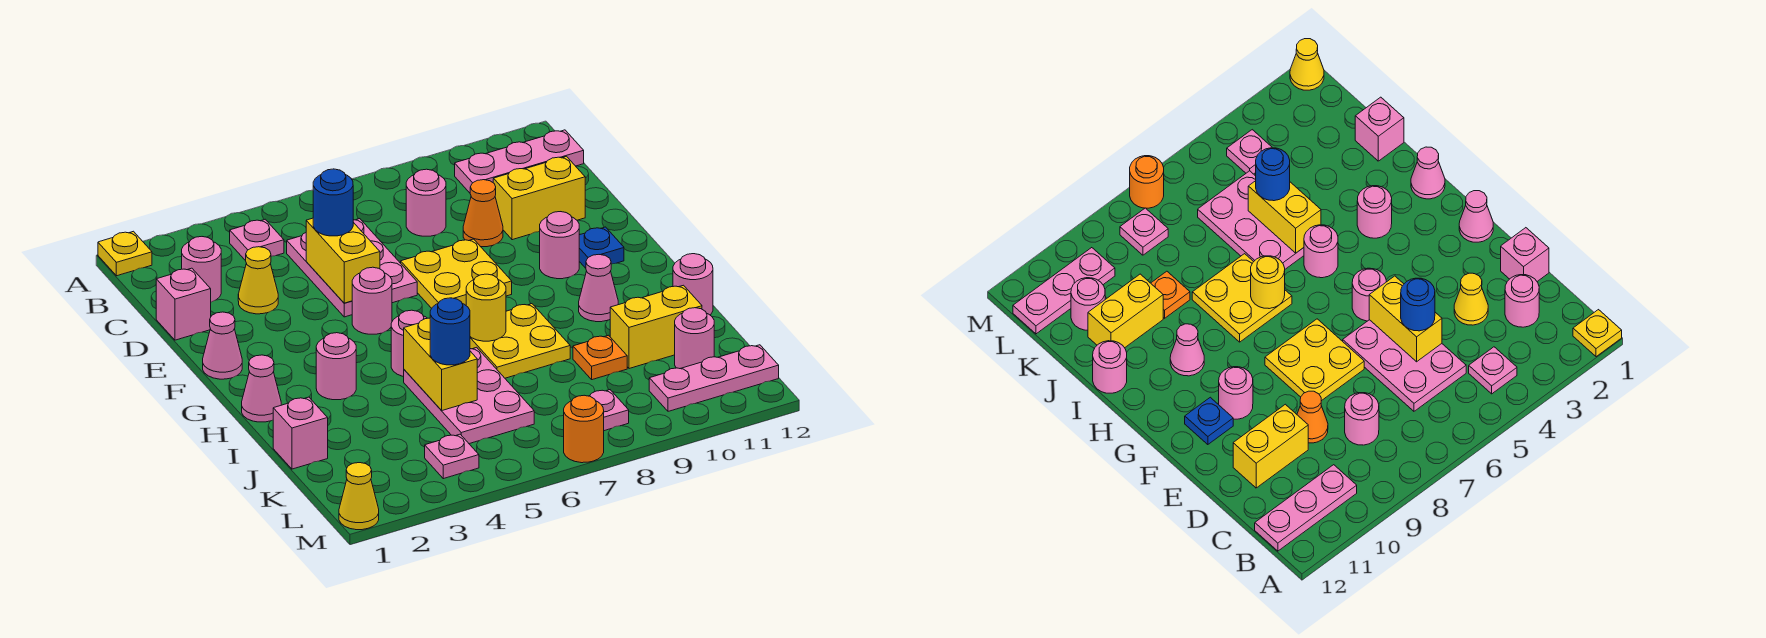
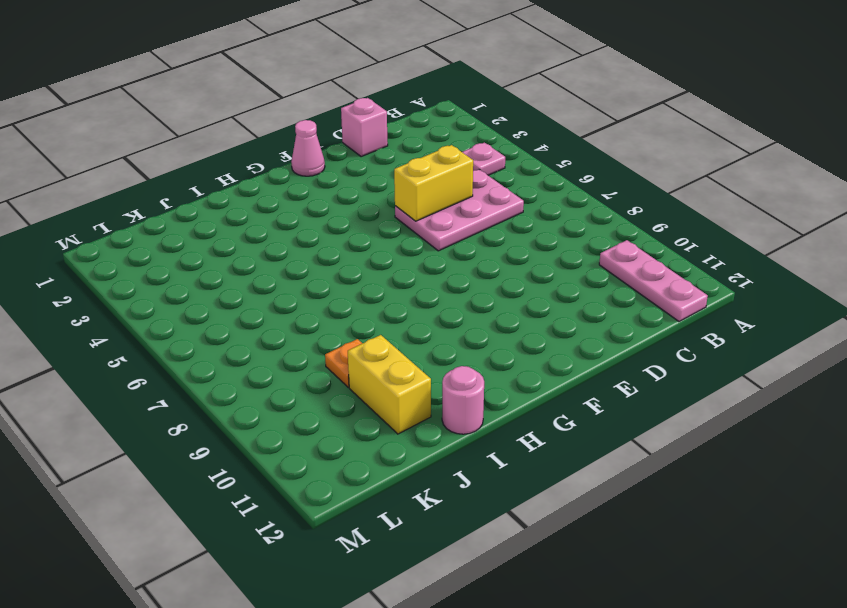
none -> yellow 1x1 plate [98,231,152,276]
none -> pink 1x1 round brick [182,237,221,302]
none -> pink 1x1 round brick [406,169,446,236]
none -> yellow 1x1 cone [238,247,278,314]

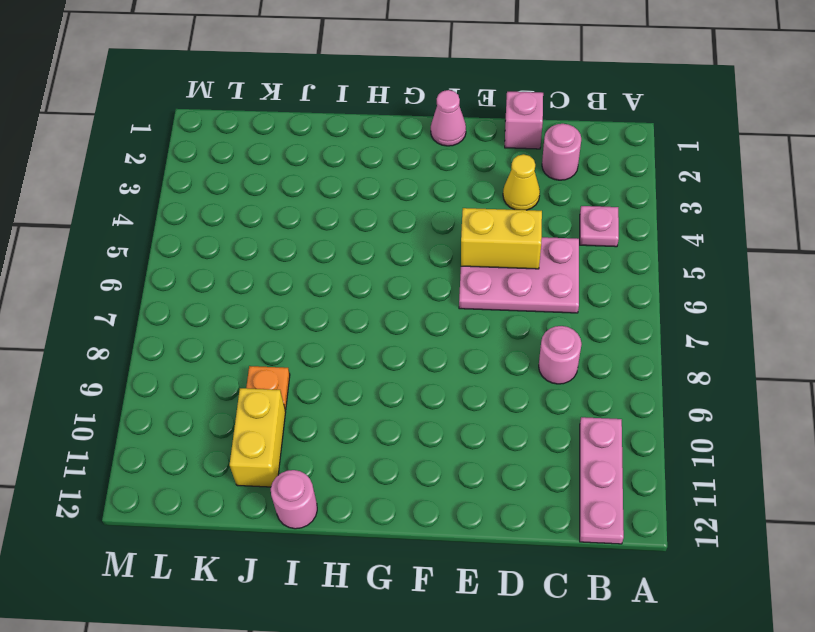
none -> yellow 1x1 plate [98,231,152,276]
none -> orange 1x1 cone [463,180,503,247]
none -> yellow 1x2 brick [493,156,585,240]
none -> yellow 2x2 plate [401,239,512,308]

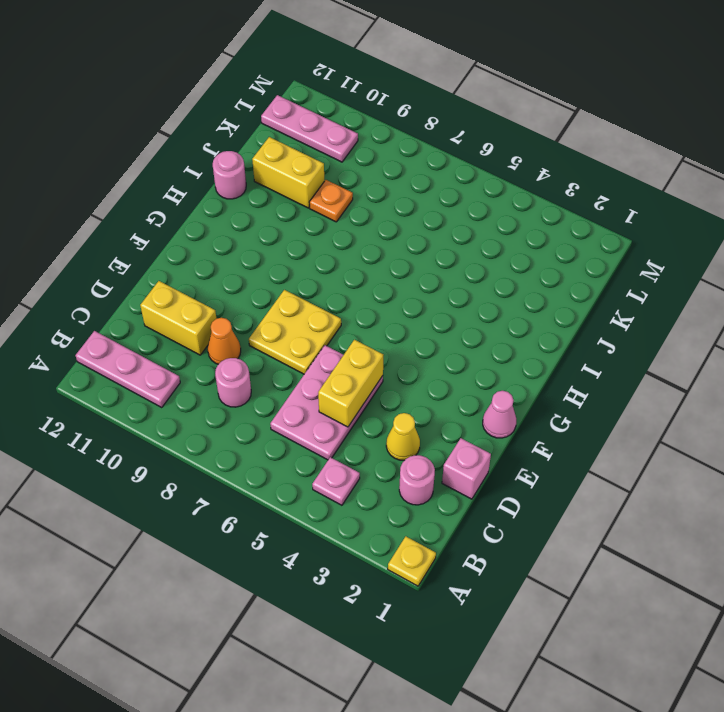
none -> pink 1x1 round brick [352,267,392,334]
none -> pink 1x1 round brick [540,212,579,279]
none -> blue 1x1 plate [579,227,624,268]
none -> pink 1x1 cone [242,355,281,422]

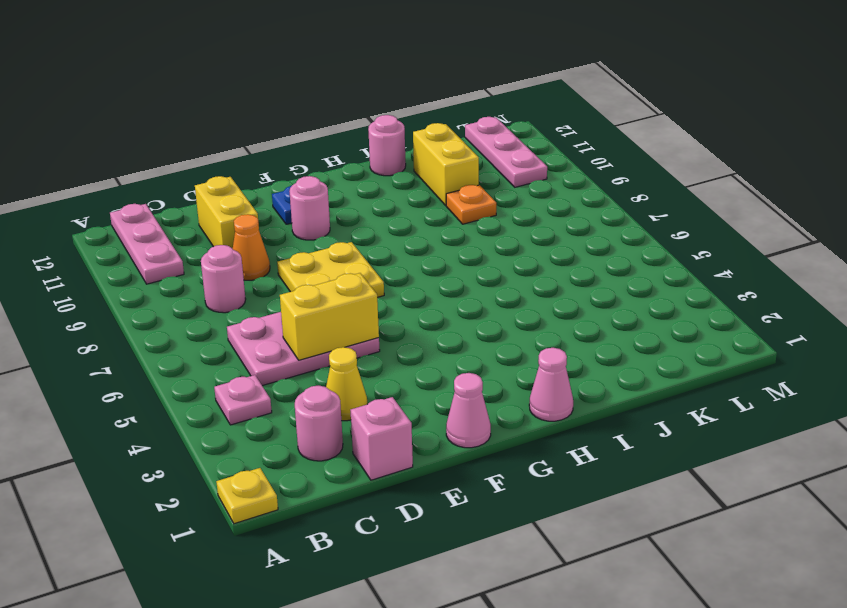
none -> pink 1x1 round brick [352,267,392,334]
none -> pink 1x1 round brick [316,333,356,400]
none -> pink 1x1 round brick [391,310,427,377]
none -> yellow 2x2 plate [470,304,570,378]

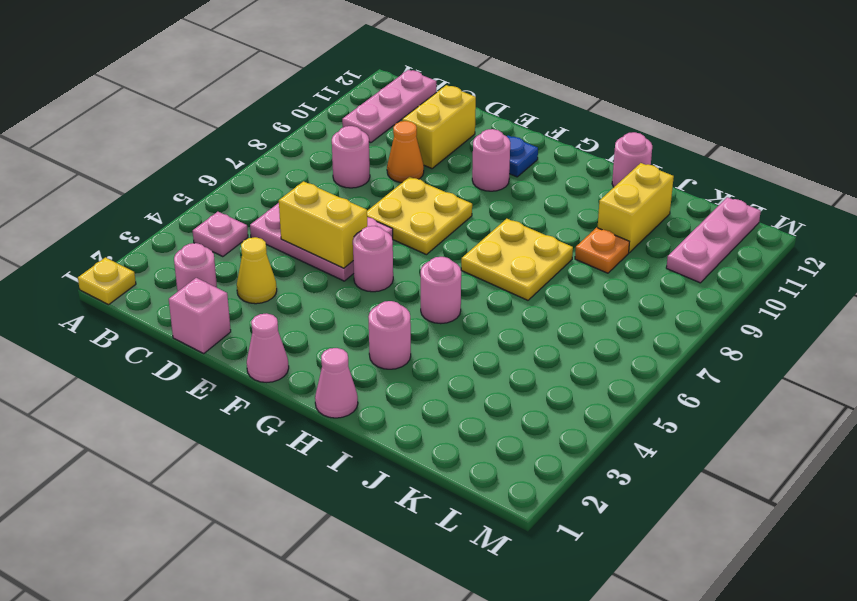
none -> pink 1x1 cone [579,255,618,322]
none -> pink 2x3 plate [404,347,534,444]
none -> pink 1x1 brick [273,397,328,469]
none -> pink 1x1 round brick [675,308,714,369]

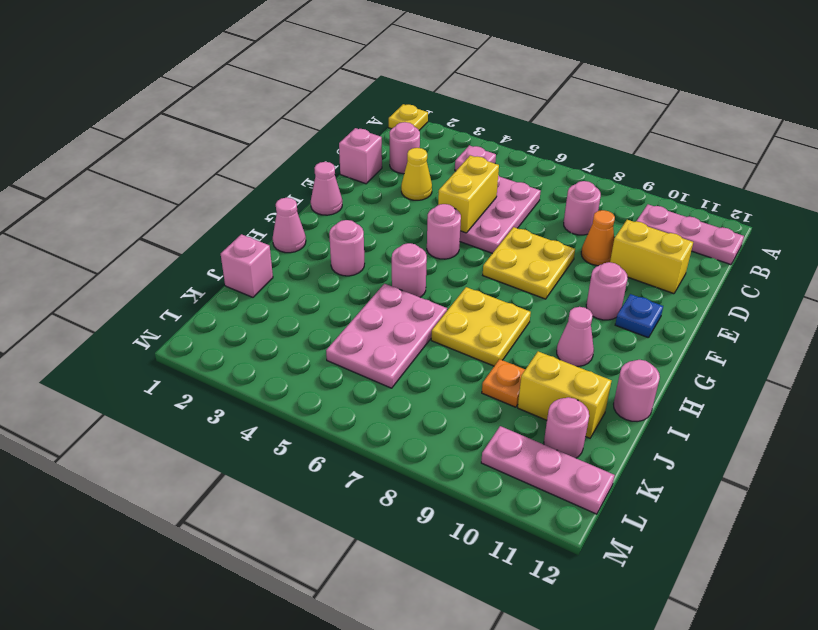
none -> pink 1x1 plate [425,434,479,479]
none -> pink 1x1 plate [590,390,629,431]
none -> yellow 1x1 cone [339,463,379,530]
none -> orange 1x1 round brick [564,395,604,463]

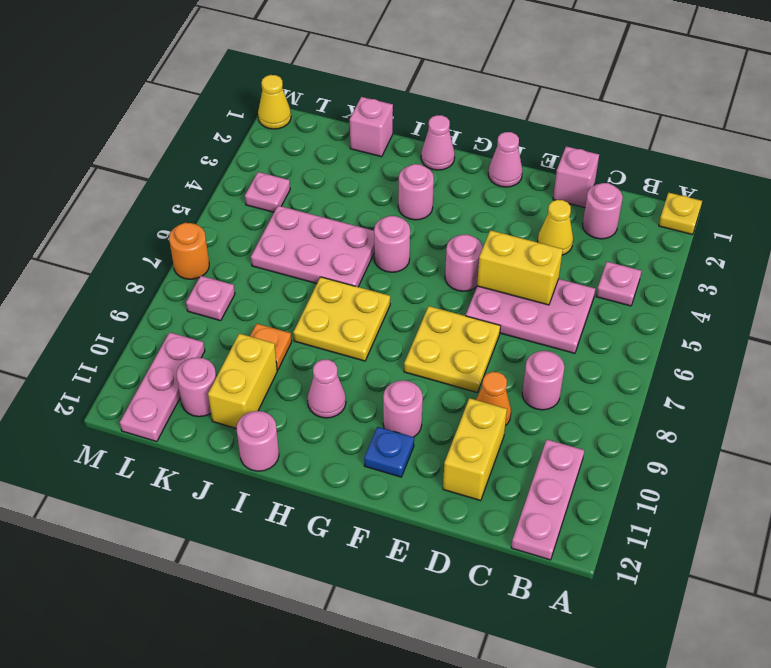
none -> yellow 1x1 round brick [466,274,506,341]
none -> yellow 1x2 brick [404,318,477,410]
none -> blue 1x1 round brick [313,169,353,236]
none -> blue 1x1 round brick [430,298,470,365]

